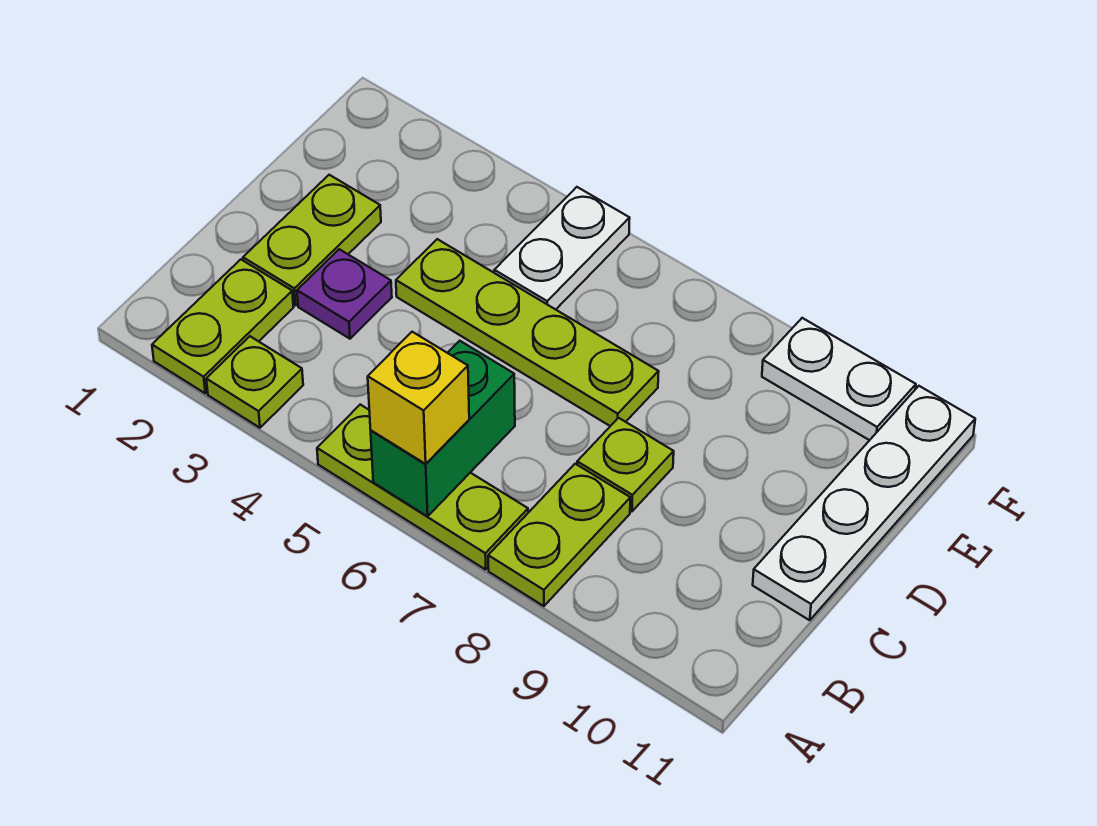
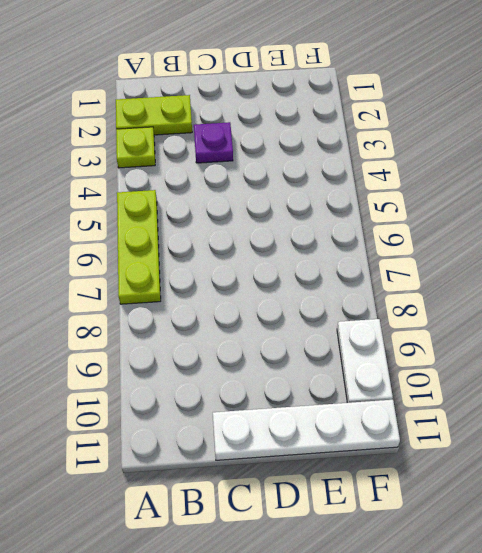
none -> lime 1x2 plate [488,464,630,606]
none -> lime 1x2 plate [243,175,381,305]
none -> lime 1x1 plate [577,418,674,511]

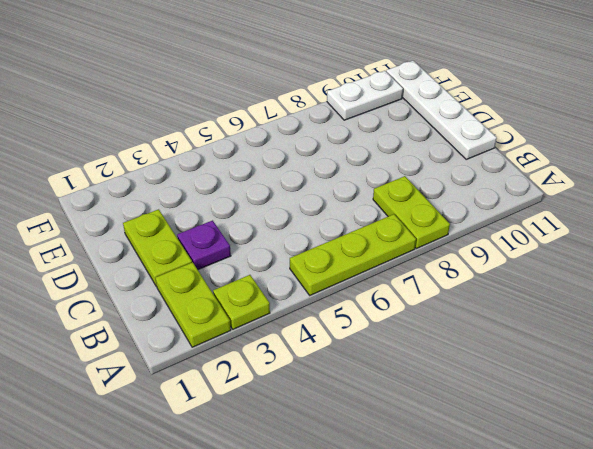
none -> lime 1x1 plate [577,418,674,511]
none -> lime 1x4 plate [396,239,659,426]
none -> white 1x2 plate [494,187,630,309]

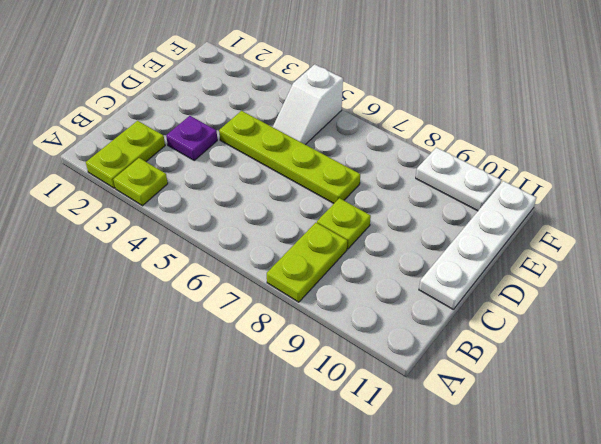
white 1x2 slope [273,64,343,145] -> white 1x2 plate [494,187,630,309]
none -> lime 1x3 plate [317,405,528,570]
none -> lime 1x2 plate [243,175,381,305]
none -> green 1x2 brick [371,341,515,516]

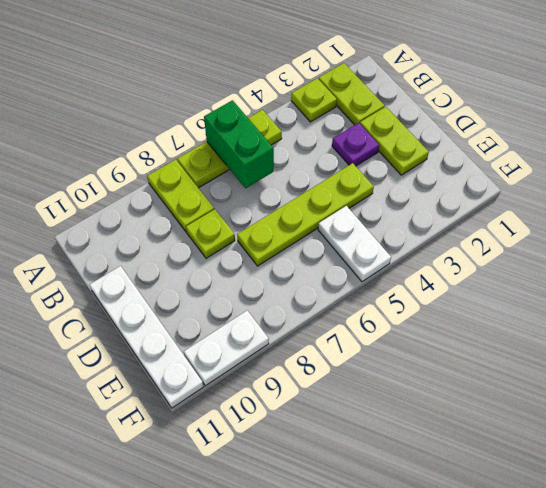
none -> yellow 1x1 brick [368,332,469,464]

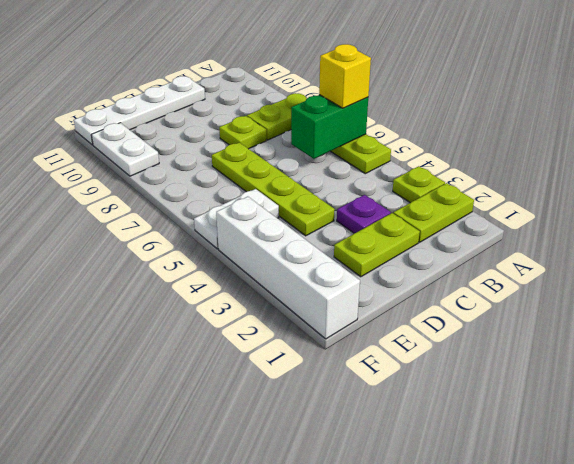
white 1x4 brick [216,197,360,339] -> none

